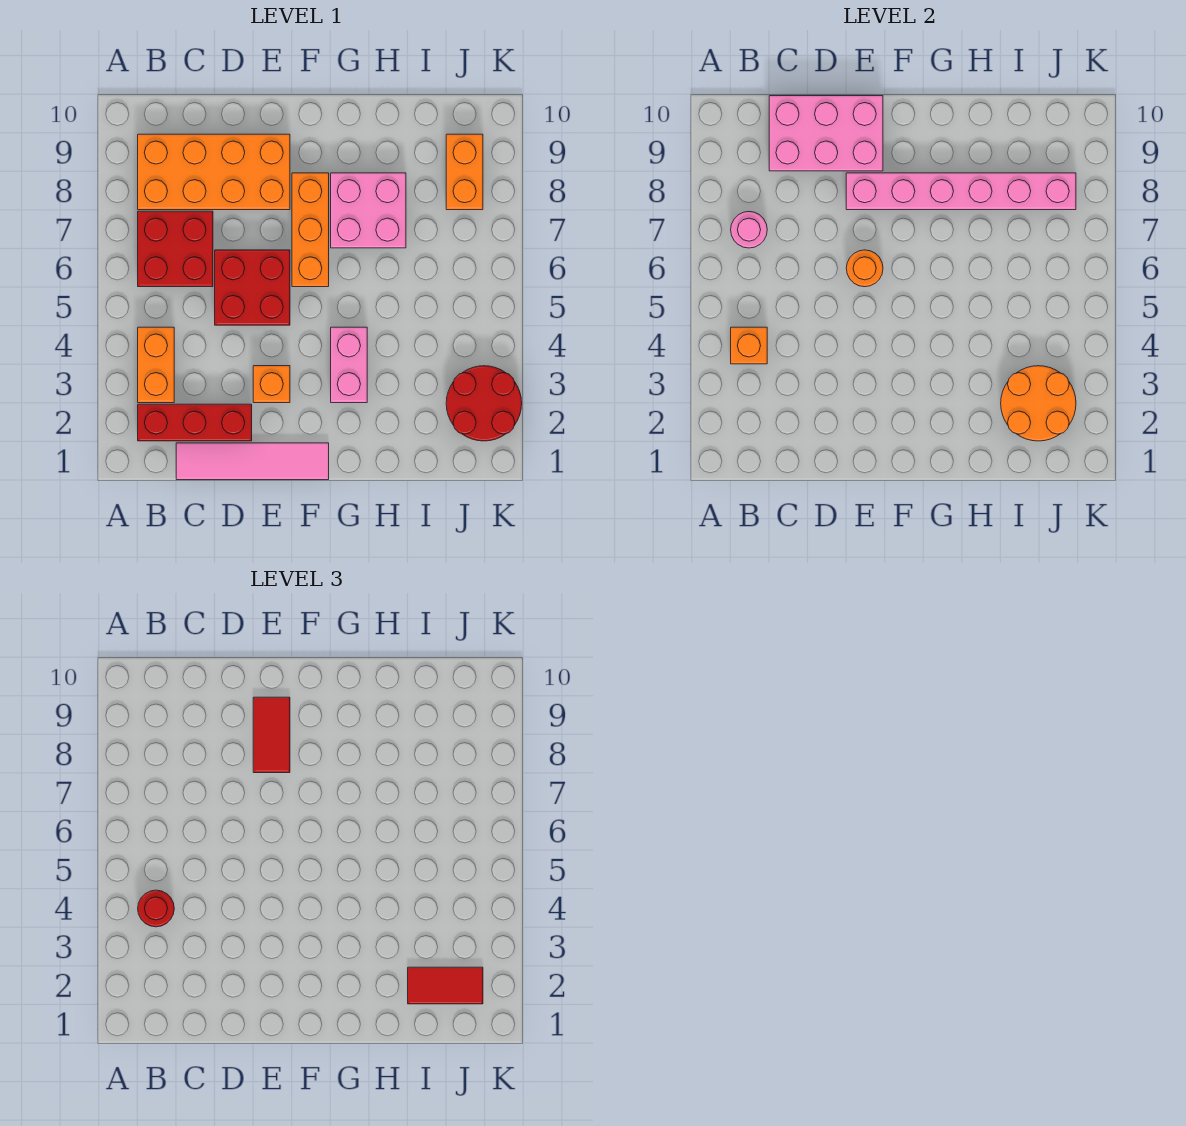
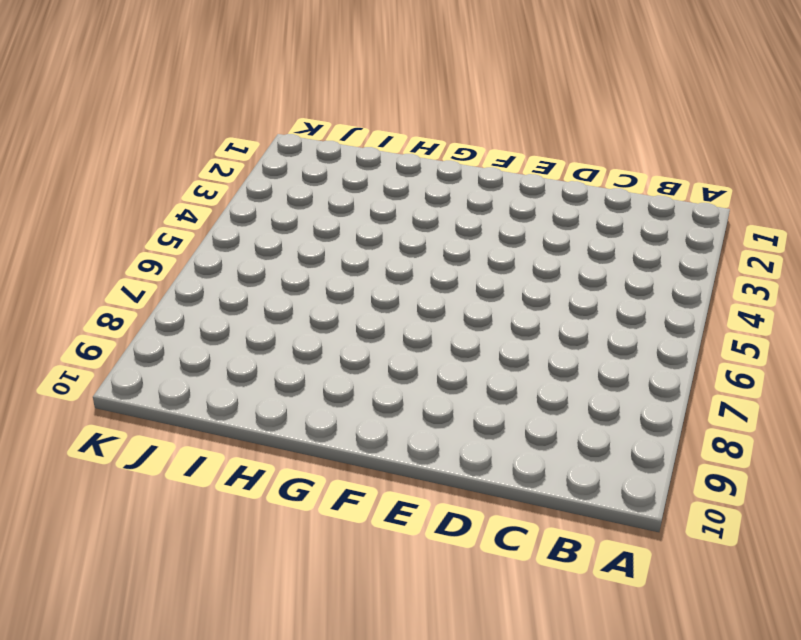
none -> red 1x3 brick [138,404,252,441]
none -> orange 1x2 brick [138,327,174,403]
none -> red 2x2 brick [138,211,213,287]

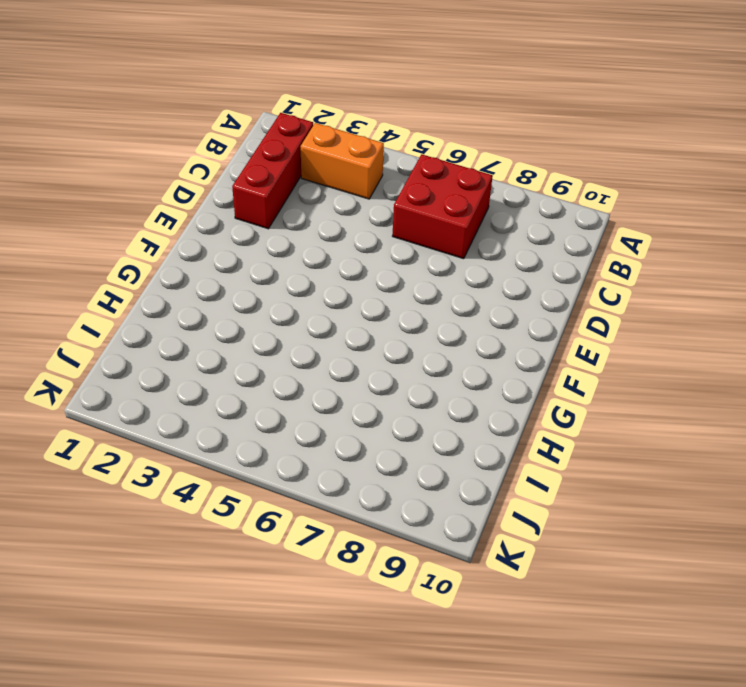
none -> orange 2x4 brick [138,134,290,210]
none -> pink 1x4 tile [176,443,329,480]
none -> red 2x2 brick [215,250,290,325]

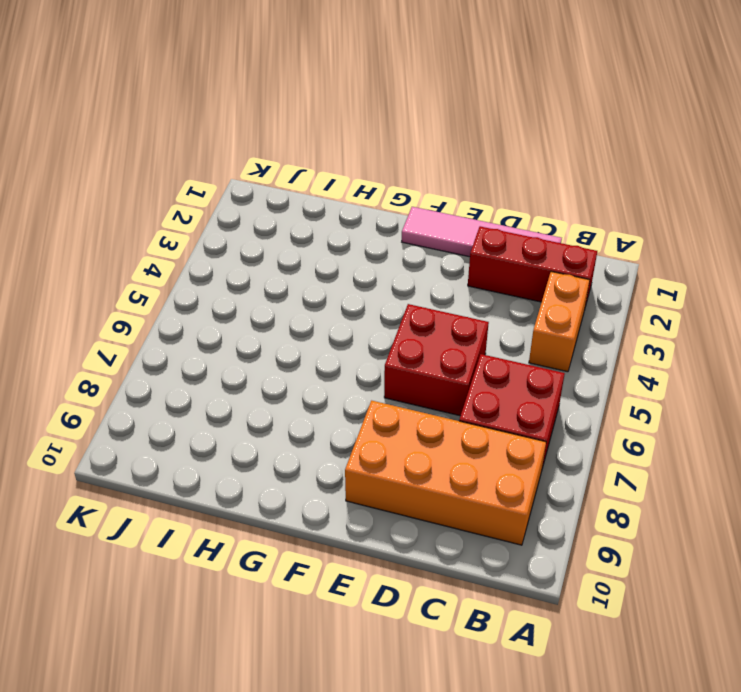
none -> orange 1x1 brick [253,366,290,403]
none -> orange 1x3 brick [292,173,329,287]
none -> pink 1x2 brick [331,327,367,403]

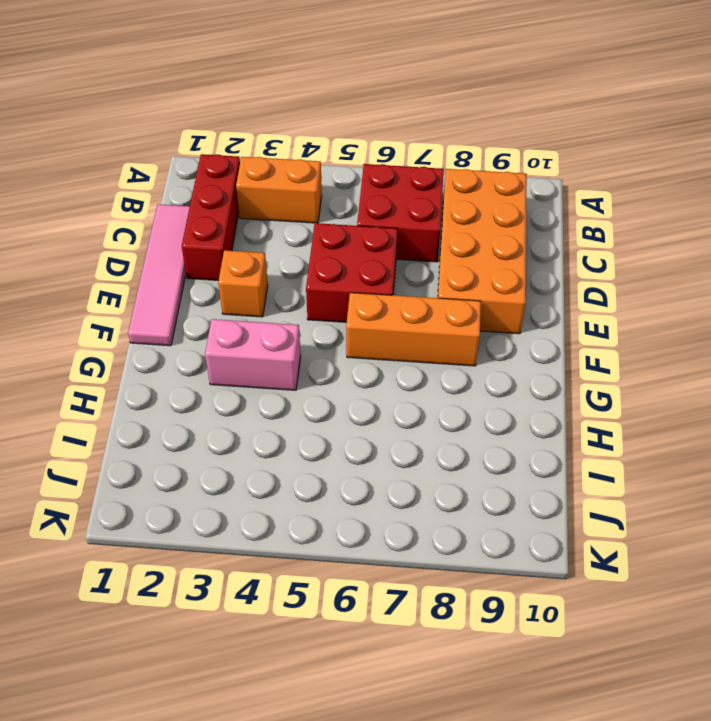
none -> pink 2x2 brick [331,173,406,248]
none -> red 2x2 round brick [446,366,522,441]
none -> orange 1x2 brick [446,134,483,210]

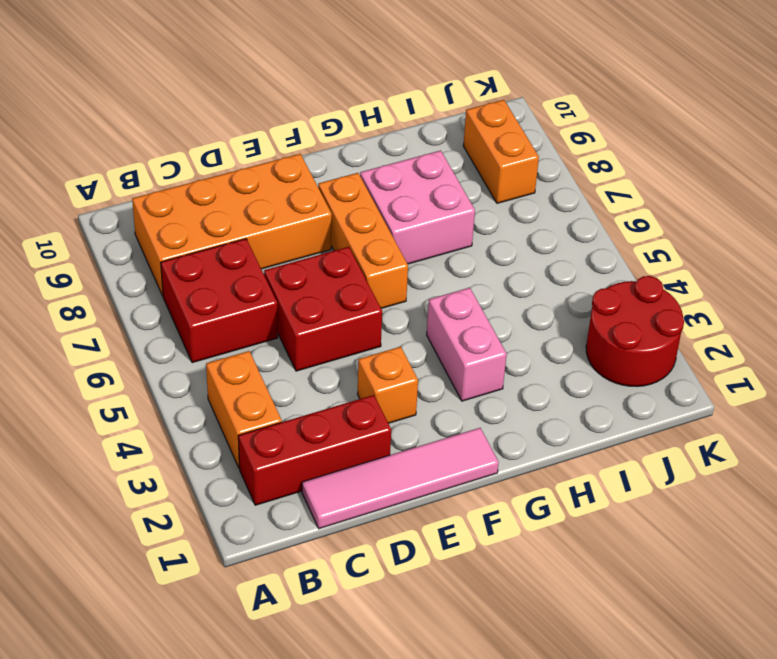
none -> orange 1x1 brick [731,327,767,364]
none -> pink 1x1 round brick [731,212,767,248]
none -> pink 2x3 brick [769,96,883,171]

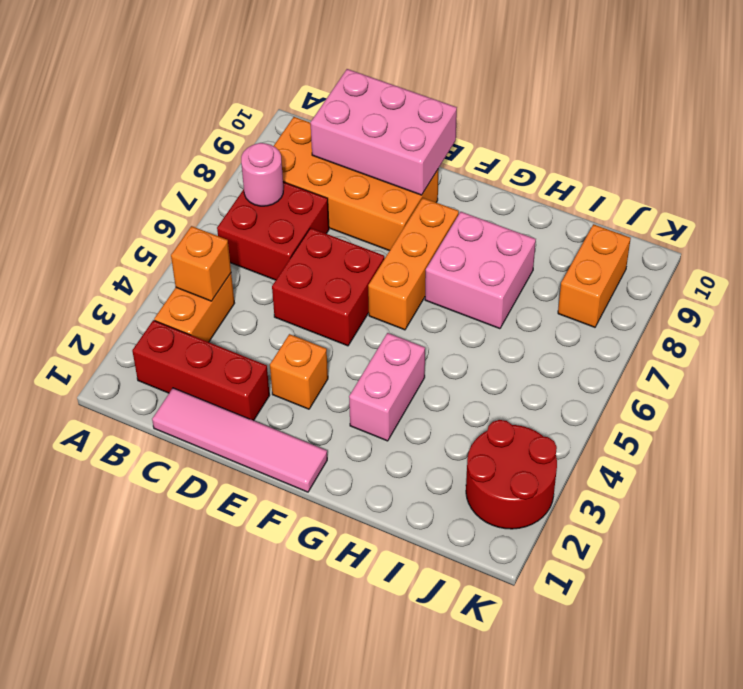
none -> orange 1x1 round brick [846,250,883,287]
none -> pink 1x6 brick [846,173,1076,210]
none -> orange 2x2 round brick [1001,366,1076,441]

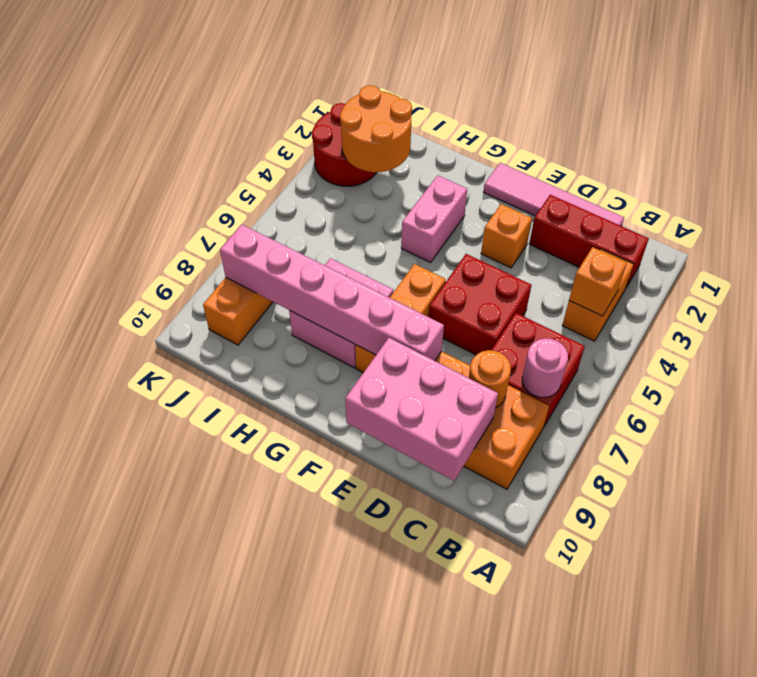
orange 1x1 round brick [469,350,511,408] -> orange 1x1 round brick moved to [846,250,883,287]
none -> red 1x1 round brick [138,890,174,927]
none -> red 1x2 tile [253,697,290,773]
none -> red 1x2 tile [408,967,483,1004]

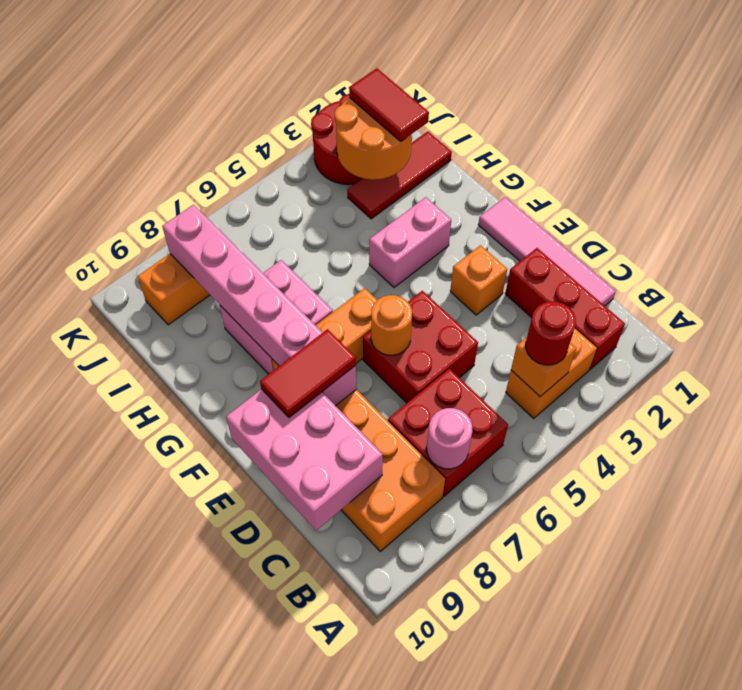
red 1x3 tile [347,131,452,219] -> none

